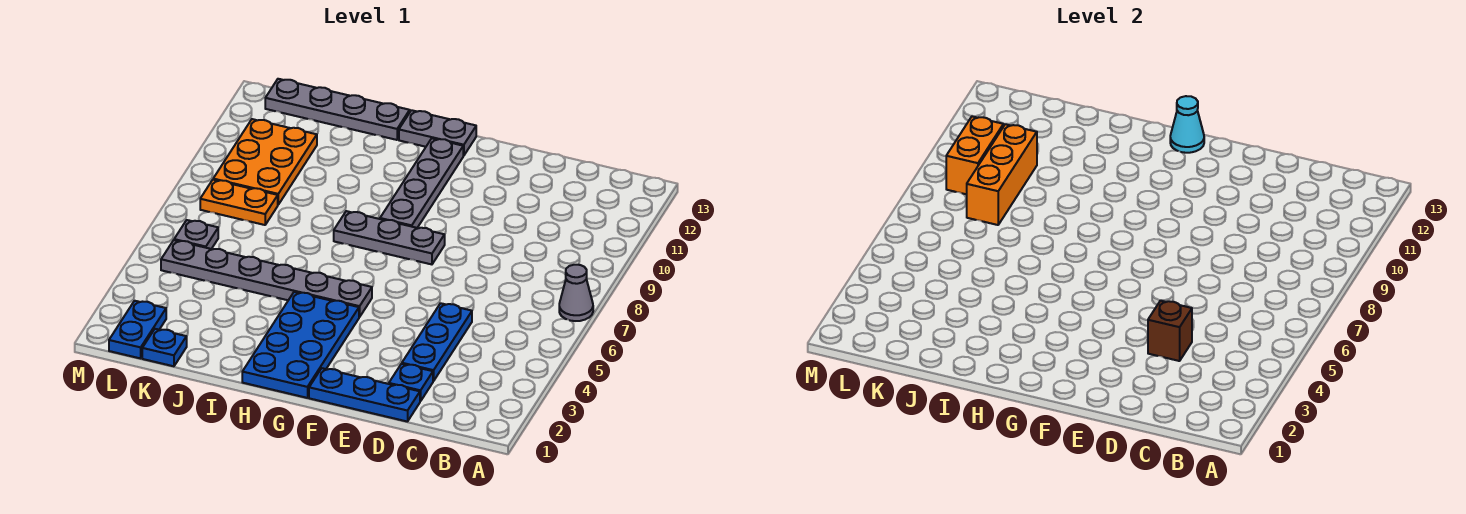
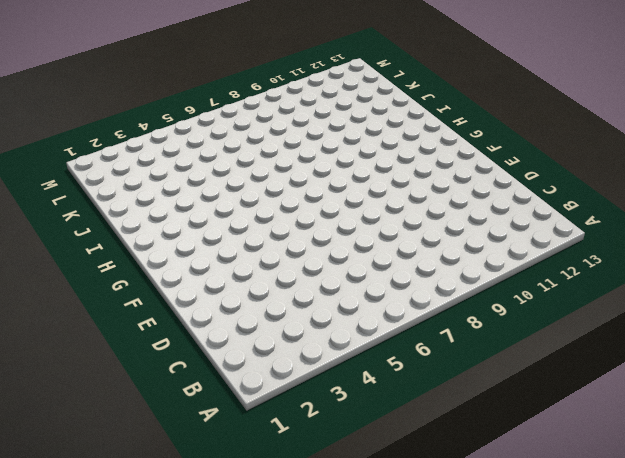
none -> grey 1x1 cone [559,265,593,321]
none -> blue 1x3 plate [309,368,420,422]
none -> blue 1x1 plate [389,364,433,401]

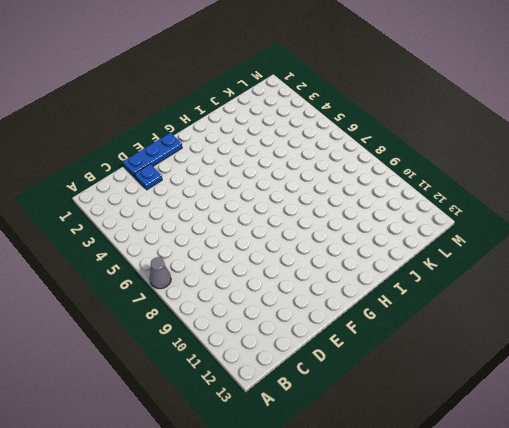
none -> blue 1x3 plate [402,303,472,381]
none -> grey 1x3 plate [334,211,445,264]
none -> blue 2x4 plate [242,292,359,398]

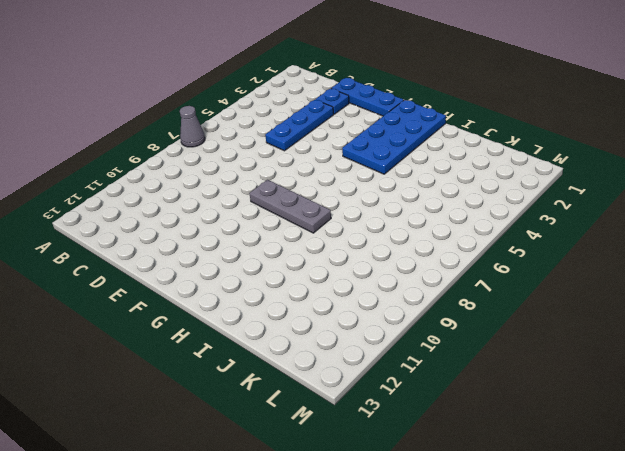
none -> grey 1x6 plate [161,240,372,317]
none -> grey 1x4 plate [380,138,463,228]
none -> grey 1x2 plate [399,110,476,156]

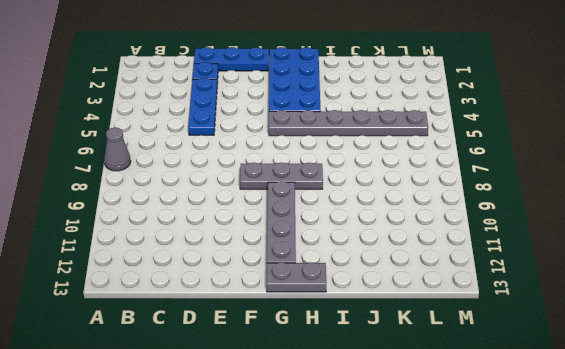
none -> grey 1x4 plate [265,79,410,140]
none -> blue 1x1 plate [142,329,187,366]
none -> orange 1x2 plate [200,180,278,225]

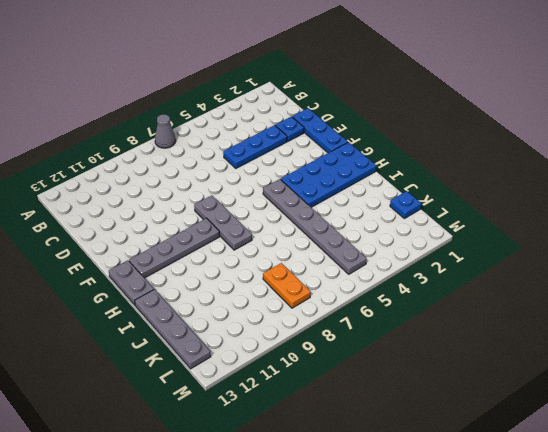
none -> orange 2x3 plate [213,119,317,205]
none -> blue 1x2 plate [109,301,166,358]
none -> grey 1x1 plate [174,220,218,249]

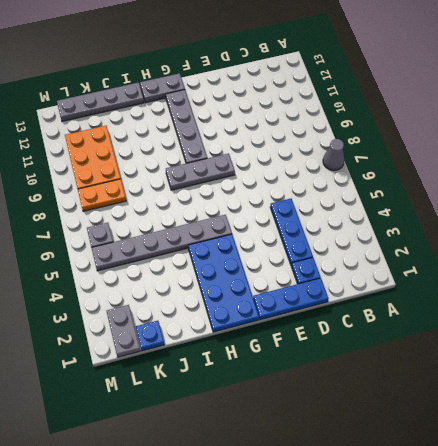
grey 1x2 plate [106,305,140,357] -> blue 1x2 plate [109,301,166,358]
none -> brown 1x1 brick [1148,301,1192,361]
none -> cyan 1x1 cone [1170,96,1204,153]
none -> orange 1x3 brick [967,124,1037,225]

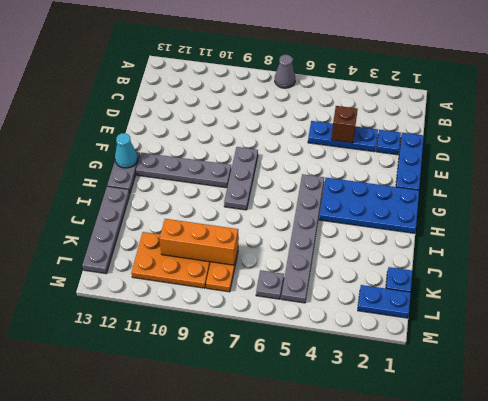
none -> orange 1x2 brick [946,117,1003,194]

